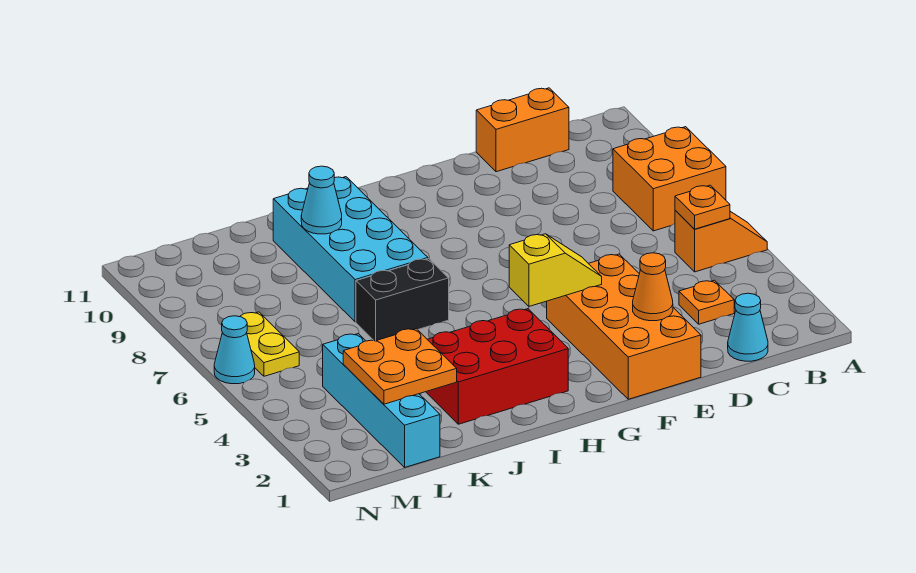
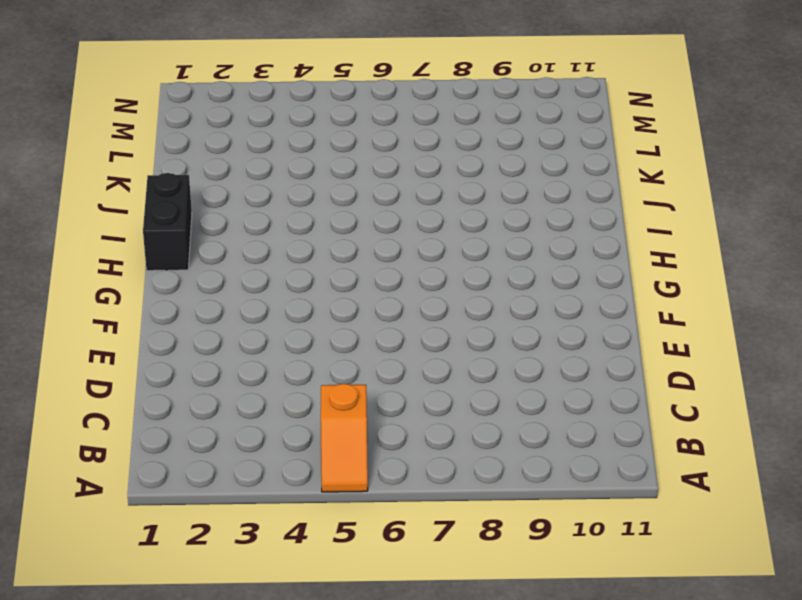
black 1x2 brick [143,173,192,271] -> black 1x2 brick moved to [356,259,449,341]
none -> orange 2x2 brick [613,127,726,231]
none -> cyan 1x1 cone [728,293,768,361]
none -> orange 1x1 plate [679,280,734,324]

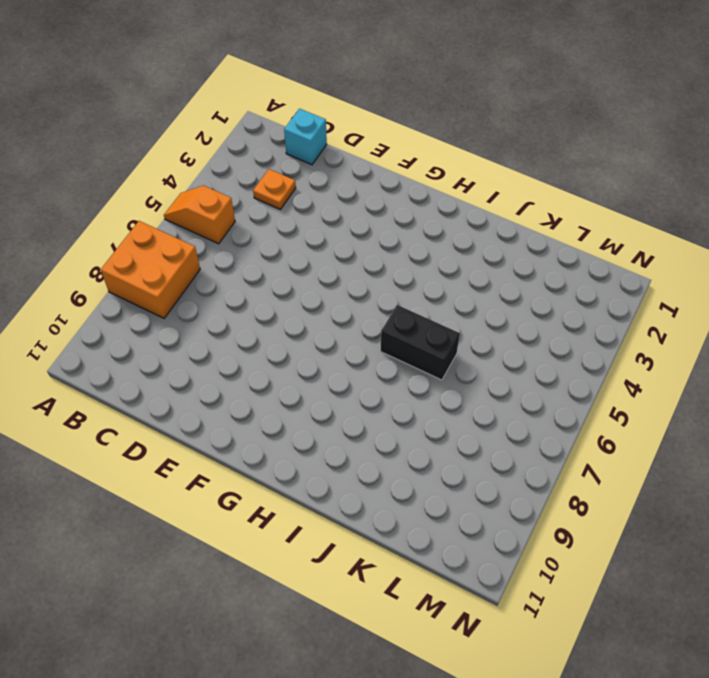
cyan 1x1 brick [284,109,327,165] -> cyan 1x1 cone [728,293,768,361]
none -> orange 1x2 brick [476,88,569,172]
none -> orange 2x4 brick [547,254,701,399]
none -> red 2x3 brick [426,309,568,424]

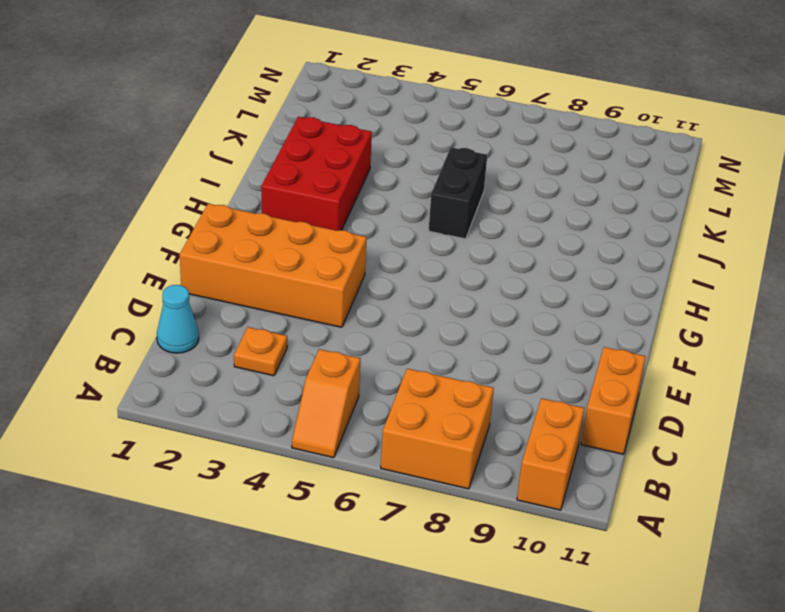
orange 1x2 brick [517,398,584,510] -> none
none -> cyan 2x4 brick [273,177,428,322]
none -> cyan 1x4 brick [323,334,440,467]
none -> yellow 1x2 plate [240,312,299,376]

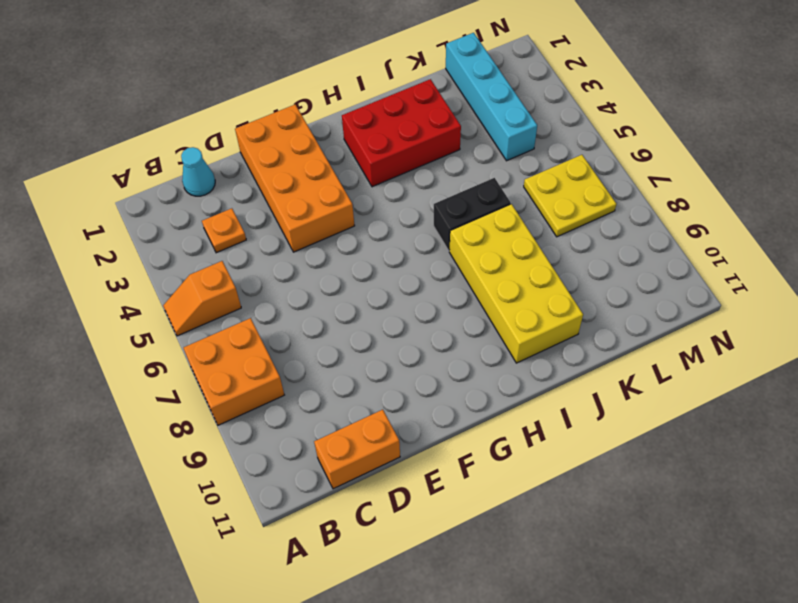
yellow 2x4 brick [449,204,583,363] -> cyan 2x4 brick [273,177,428,322]
yellow 2x2 plate [524,155,616,237] -> yellow 1x2 plate [240,312,299,376]
none -> cyan 1x1 cone [214,316,255,384]
none -> orange 1x1 plate [675,185,730,229]
none -> orange 1x1 cone [633,253,673,321]

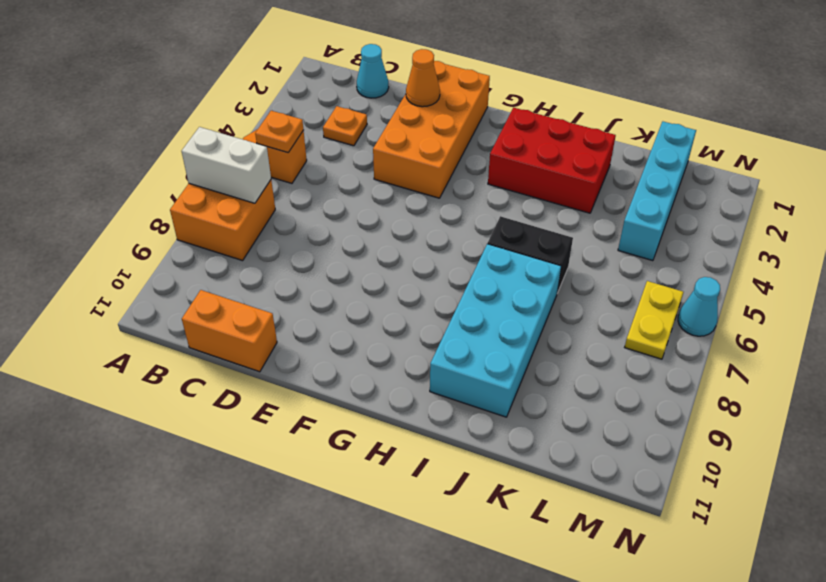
white 1x2 brick [182,127,271,203] -> none
none -> yellow 1x2 slope [509,234,602,306]
none -> cyan 1x1 cone [301,166,342,234]
none -> orange 2x2 plate [343,329,457,404]

